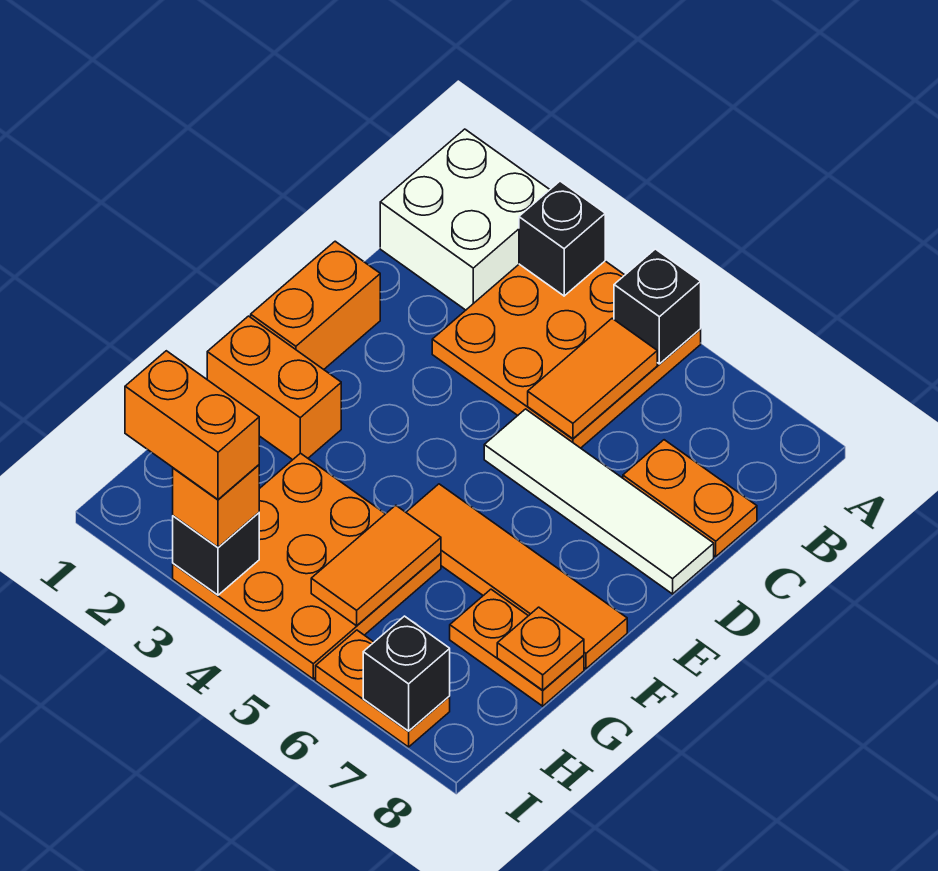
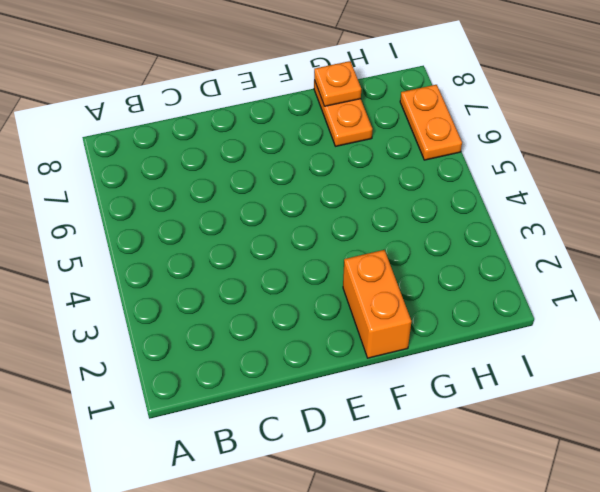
none -> white 2x2 brick [380,129,550,310]
none -> orange 3x3 plate [432,261,701,448]
none -> orange 1x2 plate [623,440,757,556]

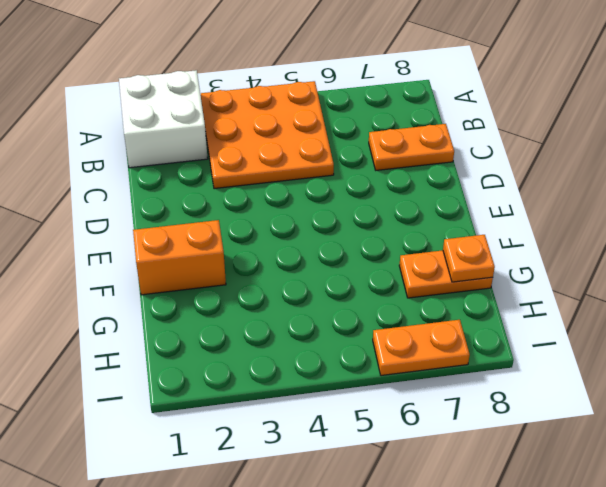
none -> orange 1x2 brick [251,241,380,369]
none -> white 1x4 tile [484,409,714,594]
none -> orange 1x4 tile [406,484,627,669]

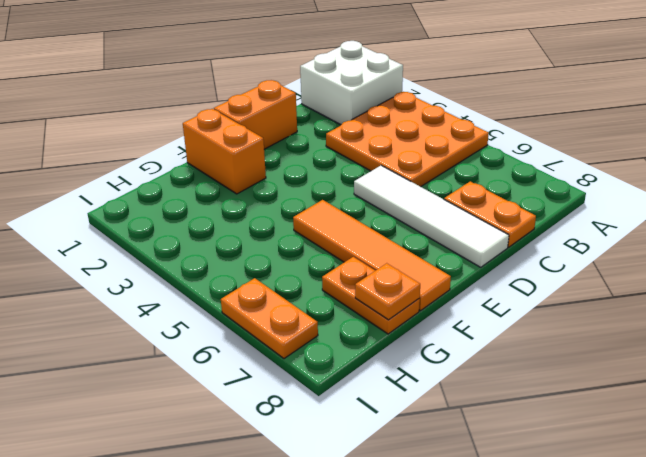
none -> orange 3x3 plate [173,453,441,679]
none -> black 1x1 brick [519,181,605,296]
none -> black 1x1 brick [614,249,701,364]

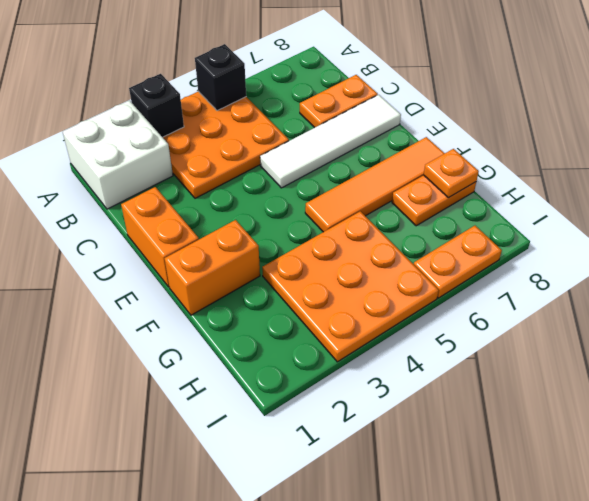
none -> orange 1x2 tile [528,318,657,439]
none -> orange 1x2 tile [311,505,441,626]
none -> black 1x1 brick [173,513,259,595]

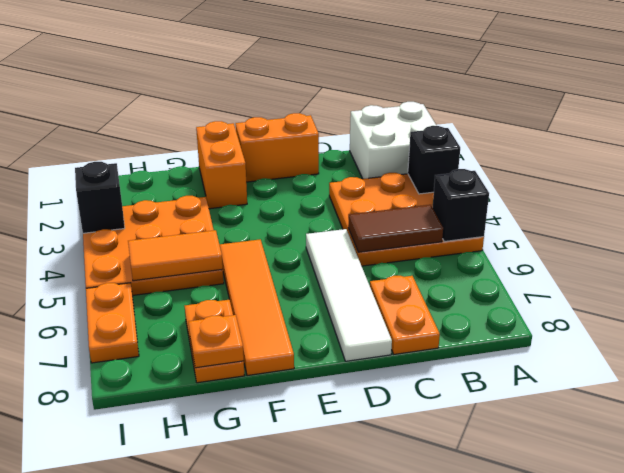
brown 1x2 tile [348,205,443,252] -> orange 1x2 tile [528,318,657,439]
none -> black 1x1 brick [363,616,450,731]
none -> orange 1x1 brick [173,465,259,547]
none -> orange 1x2 brick [125,351,259,499]

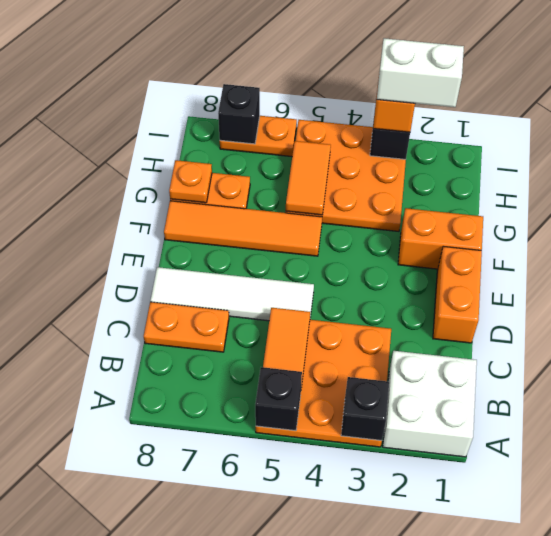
white 1x2 brick [377,38,464,107] -> orange 1x2 brick [125,351,259,499]

